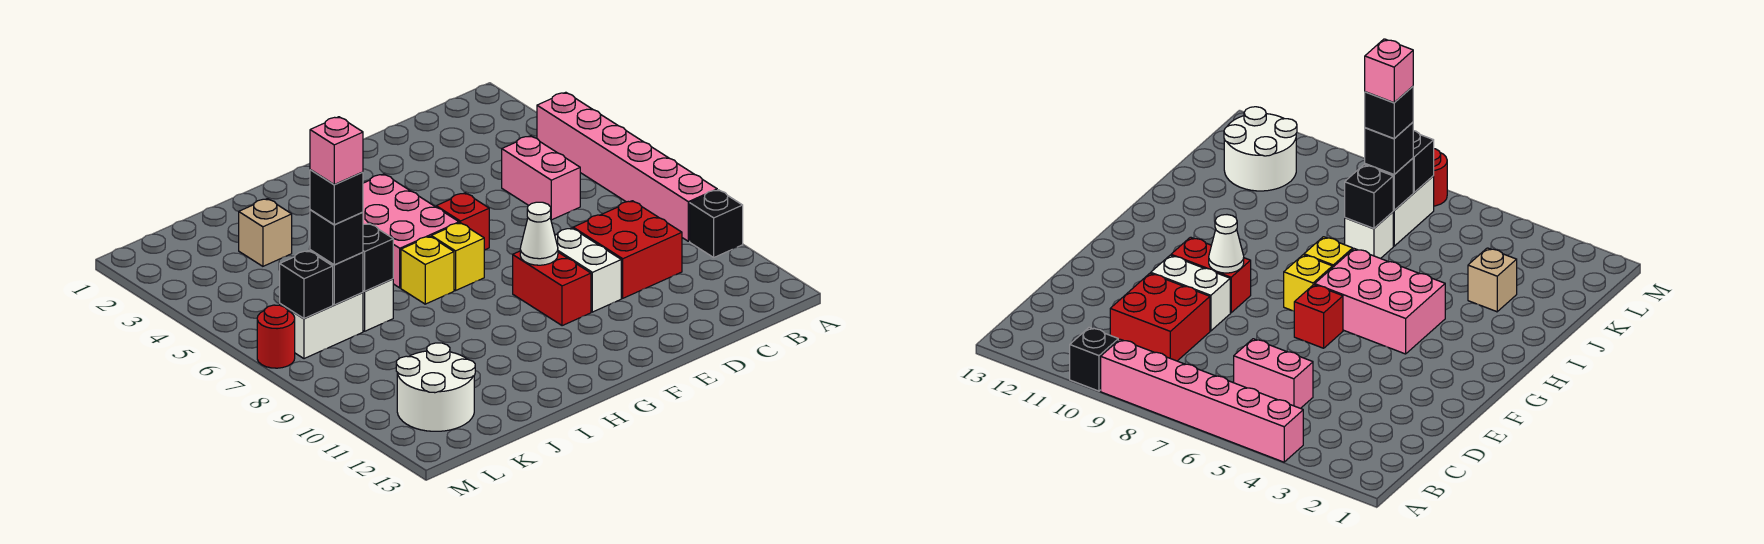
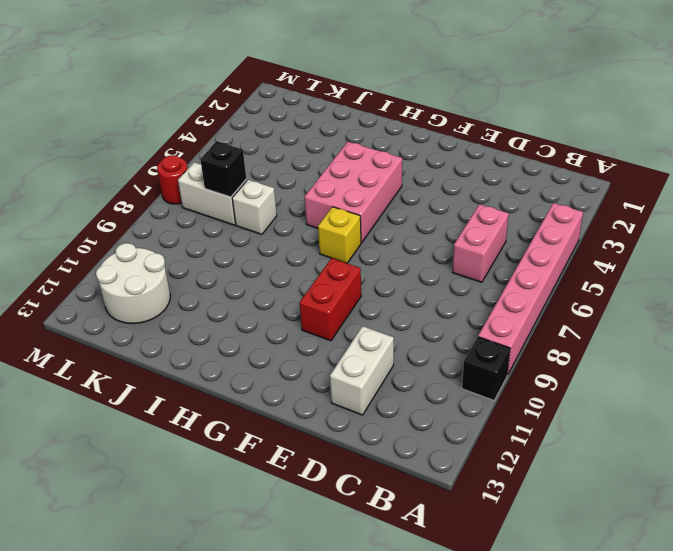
white 1x2 brick [330,326,394,415] -> white 1x2 brick moved to [555,228,621,312]
none -> red 2x2 brick [573,201,682,298]
none -> red 1x1 brick [436,193,489,250]
none -> yellow 1x1 brick [401,236,454,304]

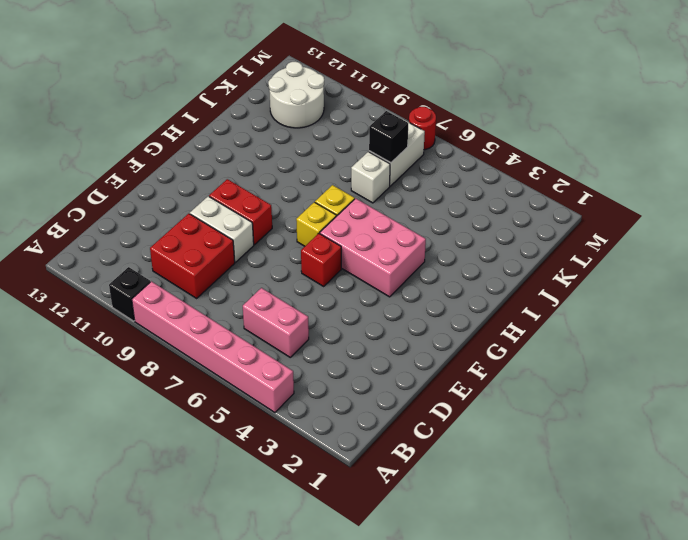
none -> tan 1x1 brick [239,199,292,266]
none -> white 1x1 cone [520,202,558,265]
none -> black 1x1 brick [363,223,393,291]

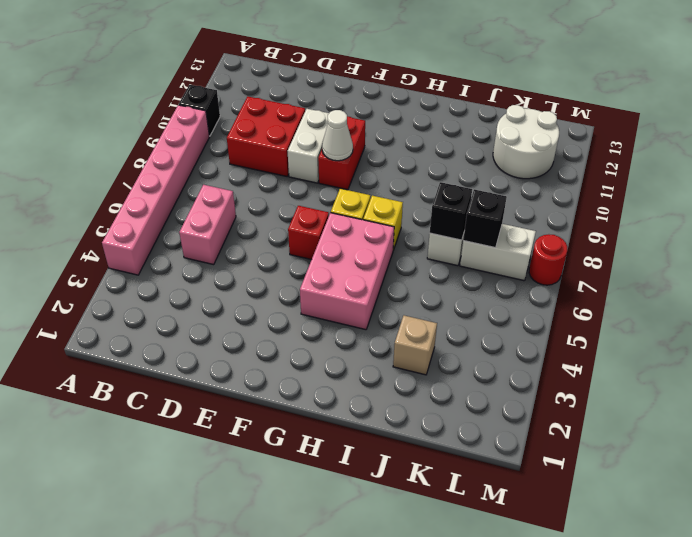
none -> black 1x1 brick [280,251,333,319]
none -> black 1x1 brick [310,210,363,265]
none -> black 1x1 brick [310,170,363,225]

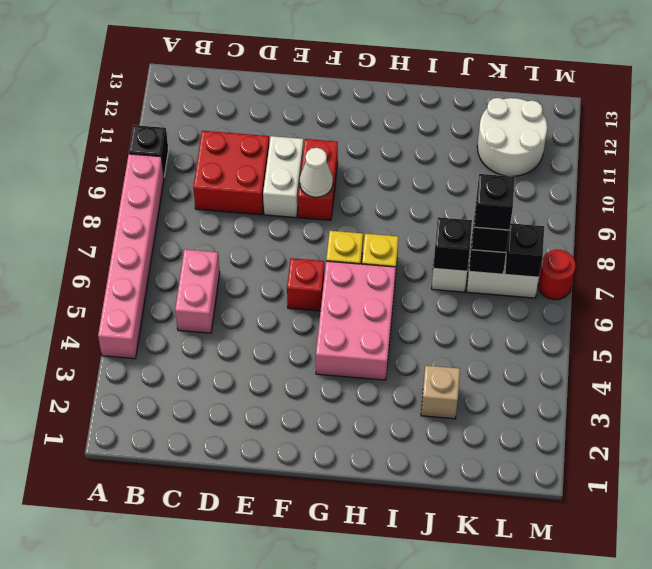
none -> pink 1x1 brick [310,117,363,184]

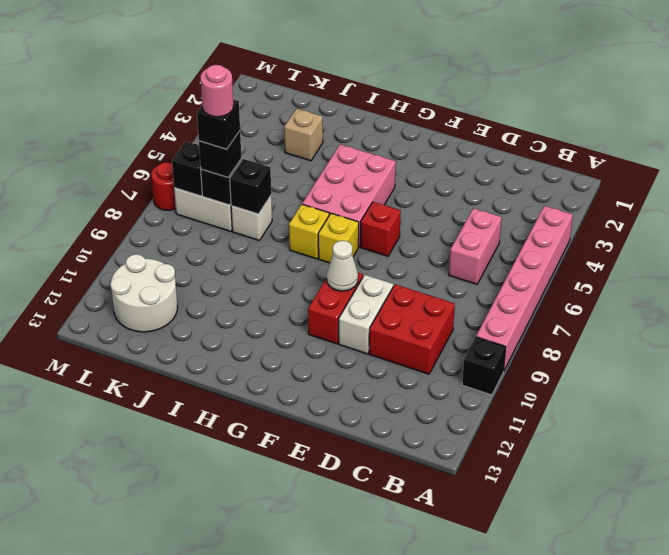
pink 1x1 round brick [201,65,233,117] -> pink 1x1 brick [310,117,363,184]

